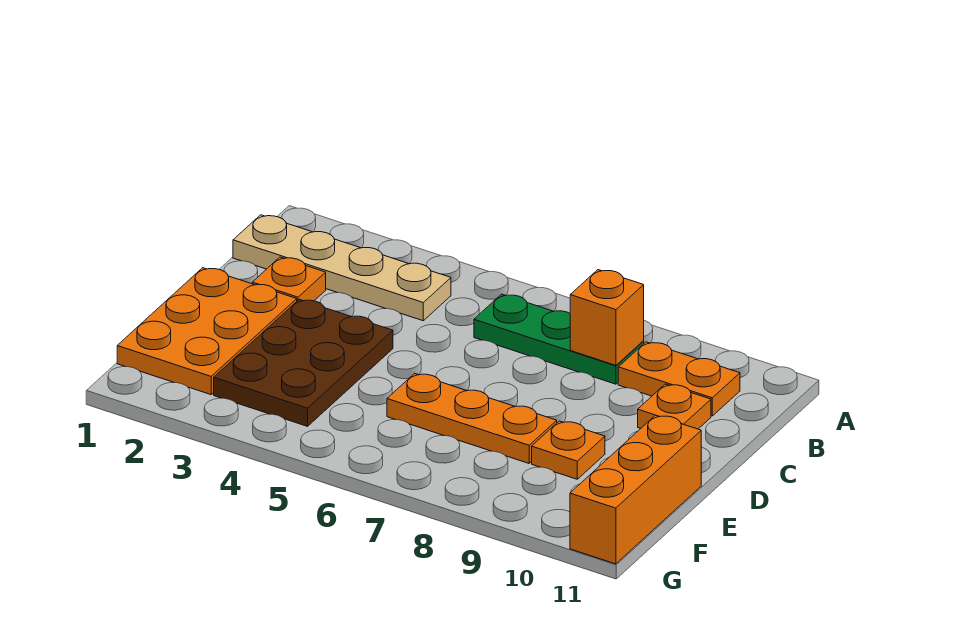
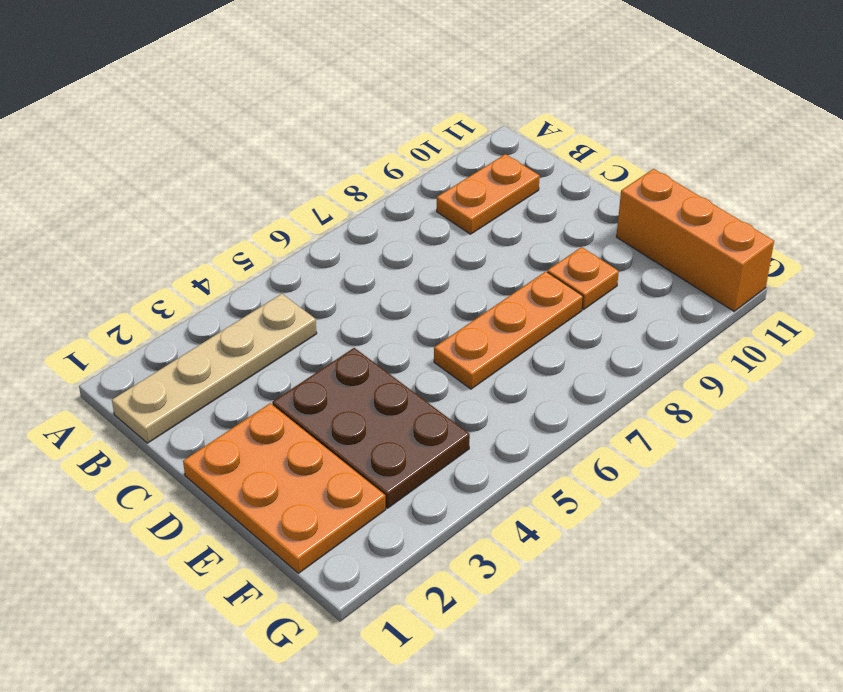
none -> green 1x3 plate [474,294,644,384]
none -> orange 1x1 plate [252,257,326,301]

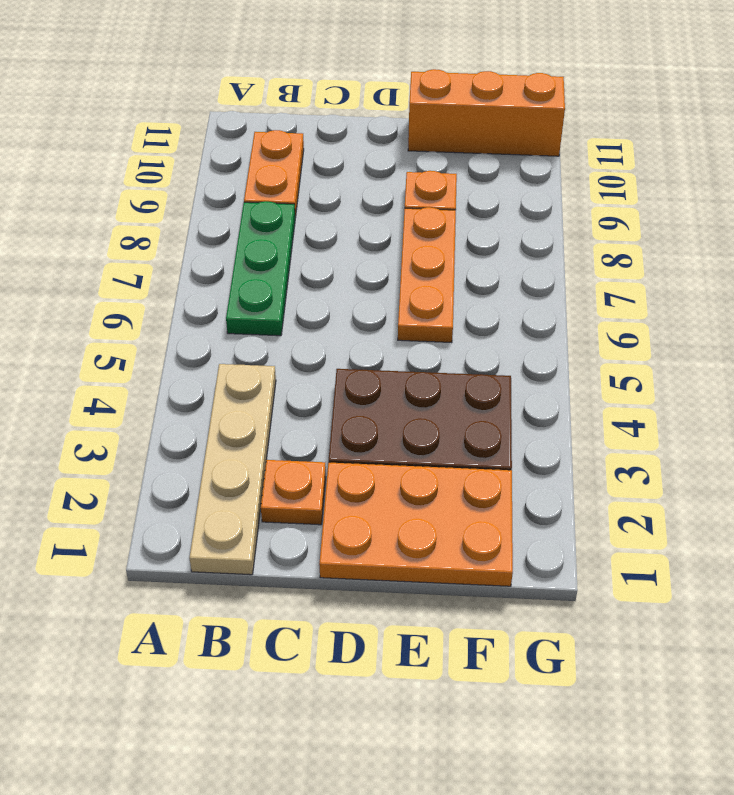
none -> orange 1x1 plate [638,384,711,429]
none -> orange 1x1 brick [570,270,644,365]

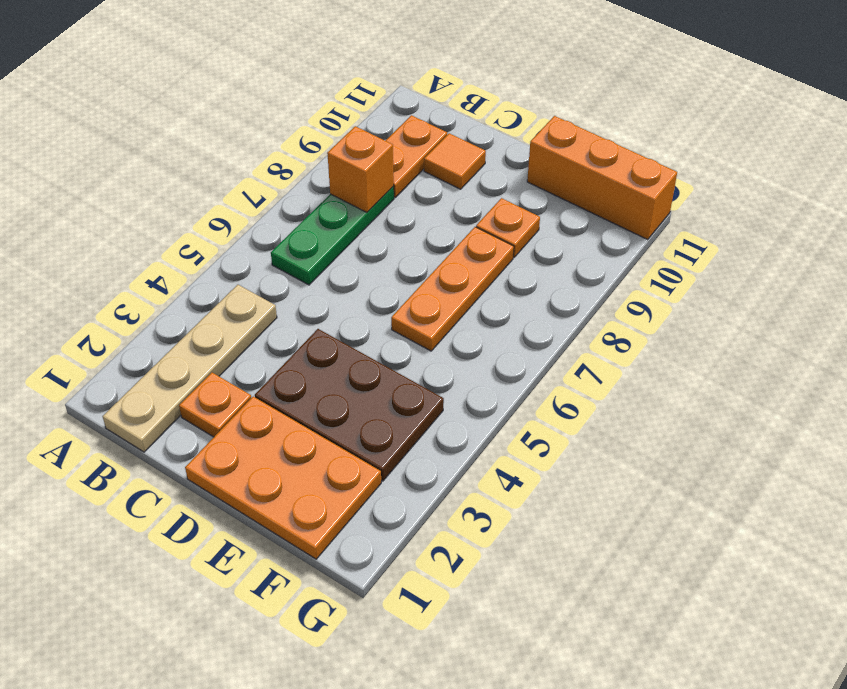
orange 1x1 tile [424,133,486,189] -> orange 1x1 plate [638,384,711,429]

